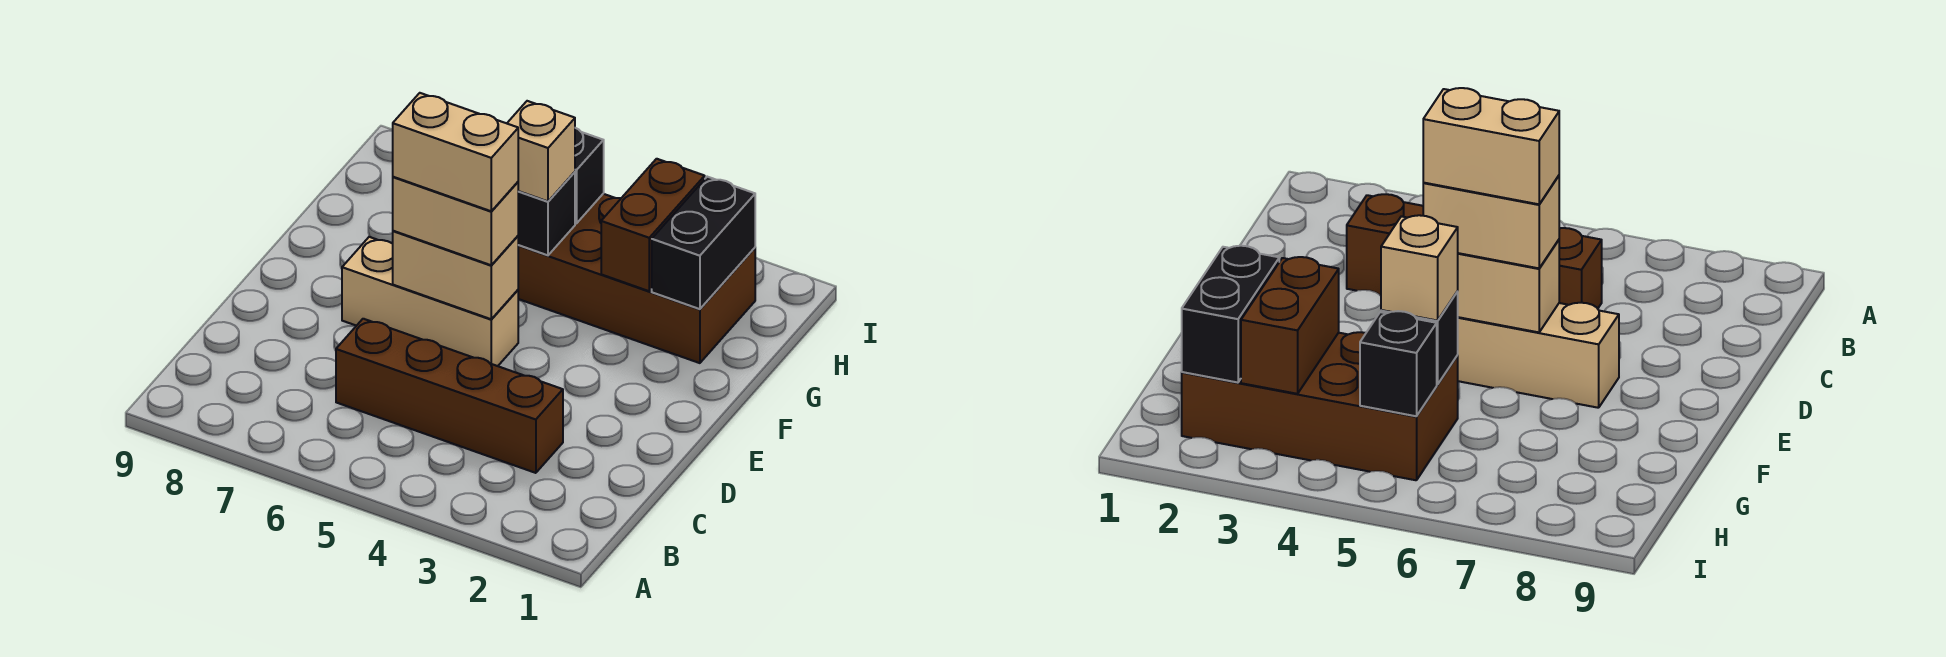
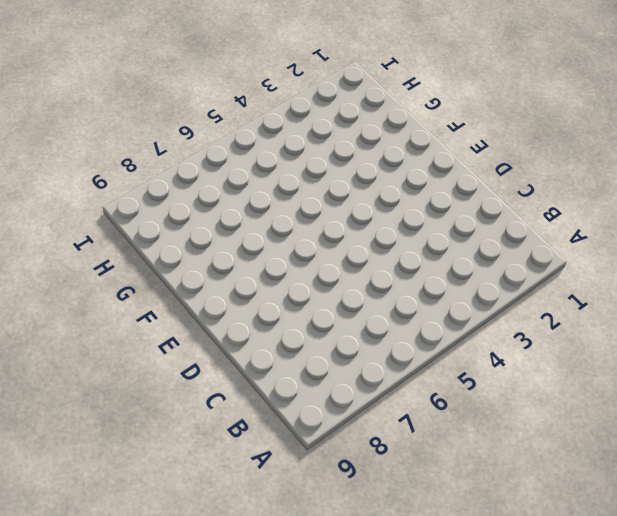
none -> brown 1x4 brick [336,319,563,473]
none -> tan 1x3 brick [342,237,518,366]

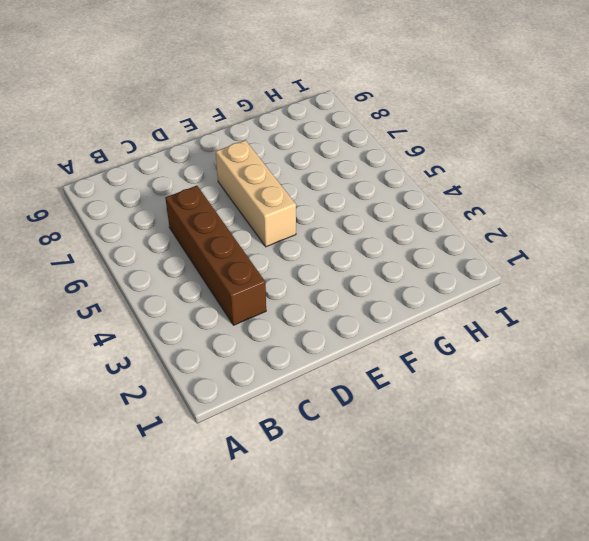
none -> brown 2x4 brick [518,194,755,363]
none -> tan 1x2 brick [393,231,518,319]

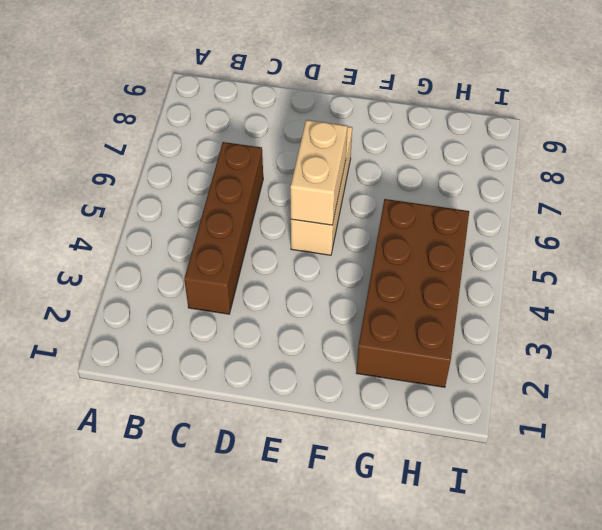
none -> black 1x2 brick [652,177,755,309]
none -> brown 1x2 brick [601,159,705,291]

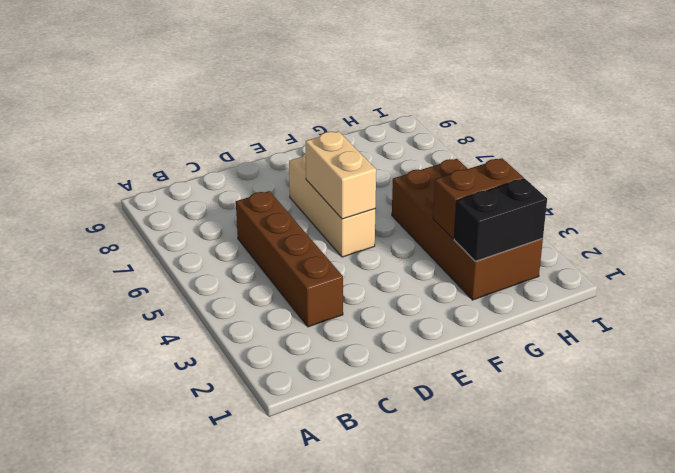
none -> black 1x1 brick [518,172,575,255]
none -> black 1x1 brick [575,128,604,224]

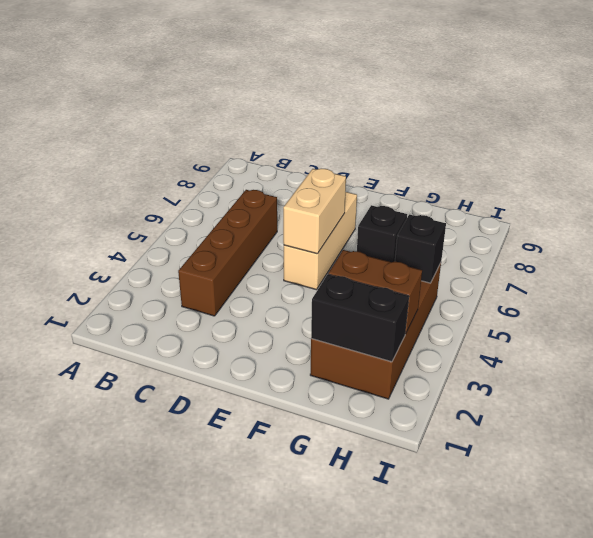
none -> tan 1x2 brick [393,177,518,265]
none -> tan 1x1 brick [507,101,575,201]

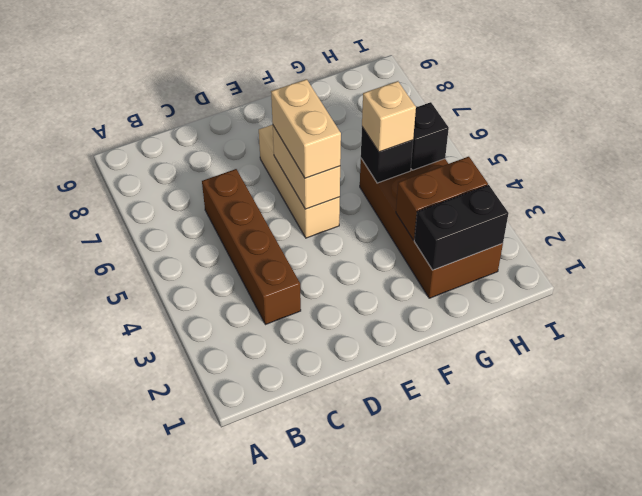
none -> tan 1x2 brick [393,93,518,211]

